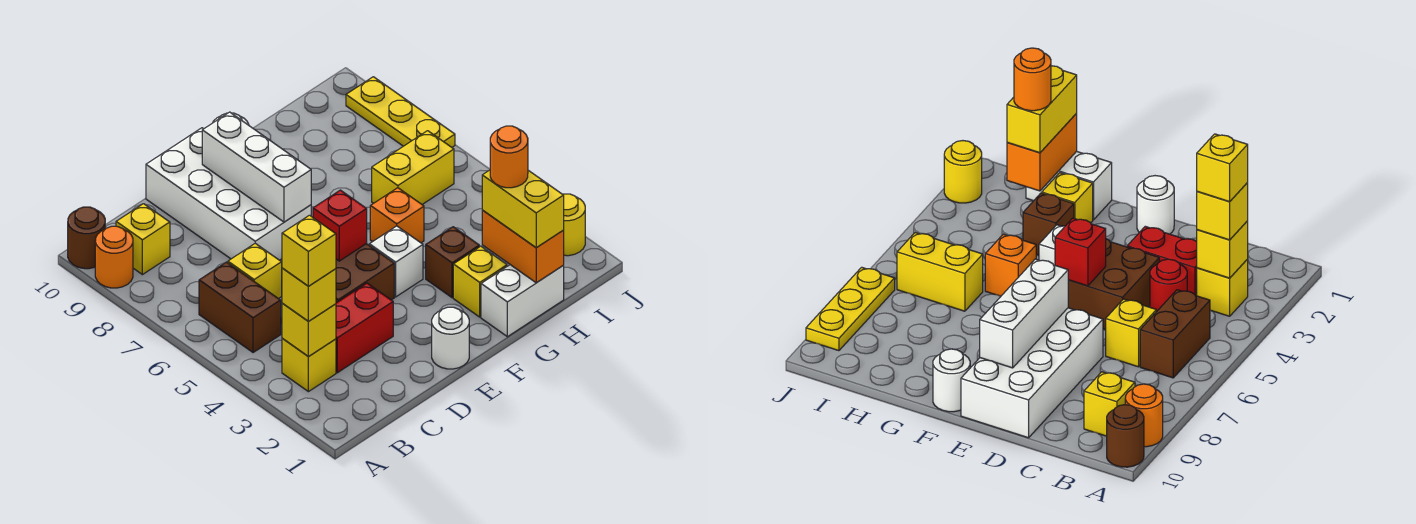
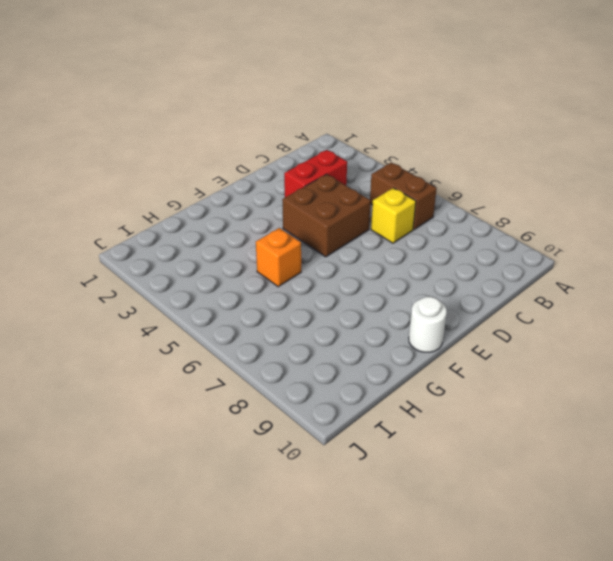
none -> orange 1x1 round brick [95,226,133,288]
none -> brown 1x1 round brick [68,207,105,269]
none -> yellow 1x1 brick [282,339,336,392]

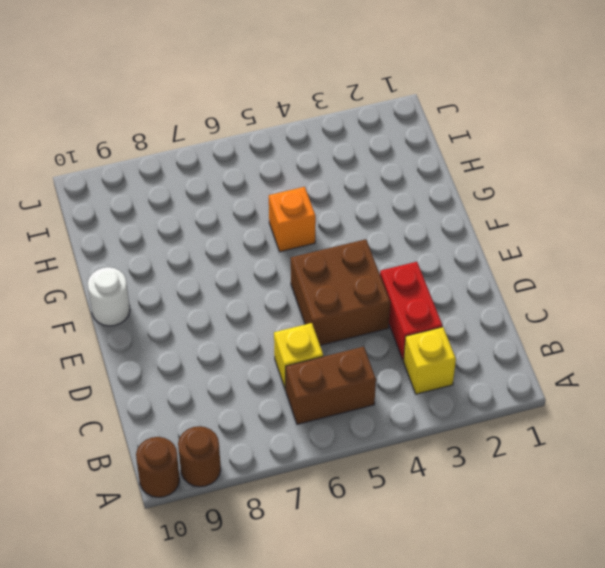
brown 1x1 round brick [178,426,221,487] -> orange 1x1 round brick [95,226,133,288]
none -> yellow 1x1 brick [116,204,170,275]
none -> red 1x1 round brick [1150,259,1187,312]
none -> white 2x4 brick [146,128,311,260]

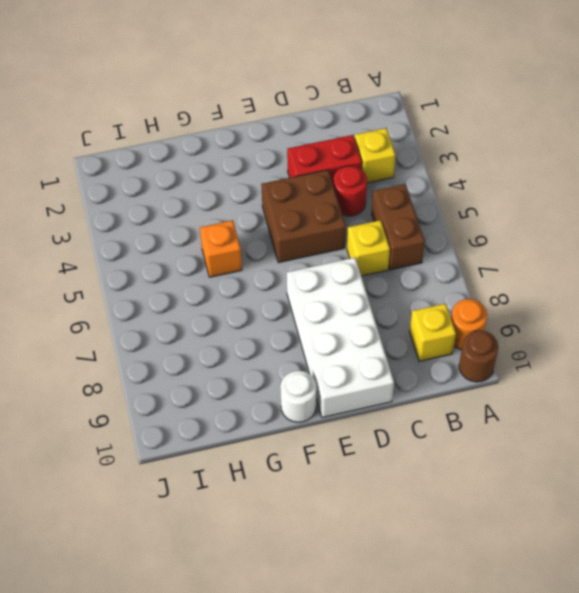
none -> white 1x1 round brick [432,307,469,369]
none -> white 1x1 brick [369,226,423,297]
none -> white 1x2 brick [481,265,564,337]

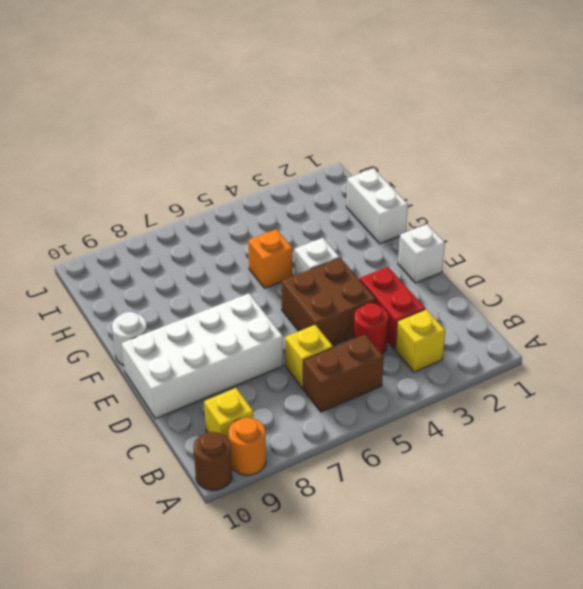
white 1x1 brick [398,224,445,283] -> white 1x1 round brick [432,307,469,369]
none -> yellow 1x1 brick [453,246,507,317]
none -> brown 1x1 brick [426,227,479,298]
none -> yellow 1x2 brick [372,131,454,204]

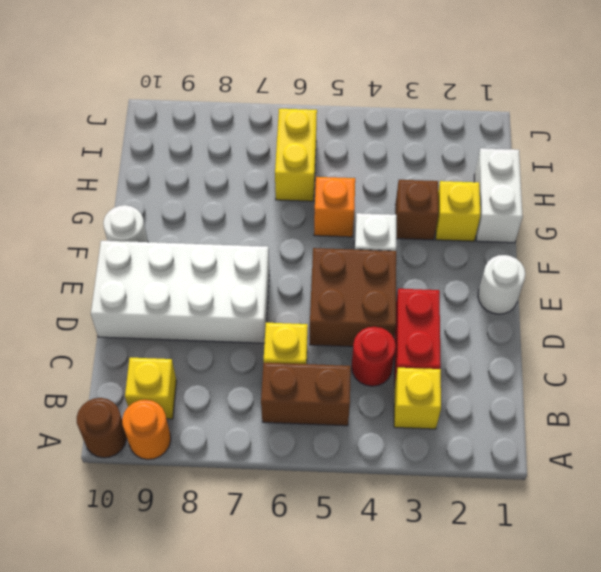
none -> yellow 1x1 round brick [563,194,585,256]
none -> yellow 1x3 plate [346,77,455,147]
none -> yellow 1x1 brick [282,303,336,357]

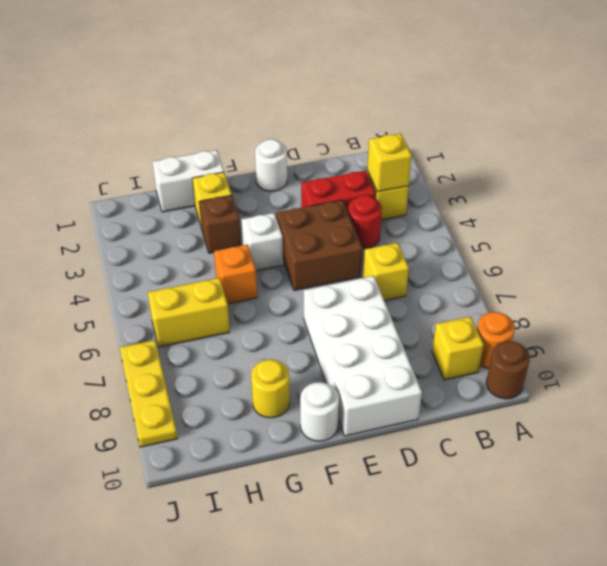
yellow 1x1 round brick [251,359,290,418] -> yellow 1x1 round brick moved to [563,194,585,256]
none -> brown 1x2 brick [199,262,281,353]
none -> red 1x1 brick [313,190,367,261]
none -> white 1x3 brick [202,112,311,222]

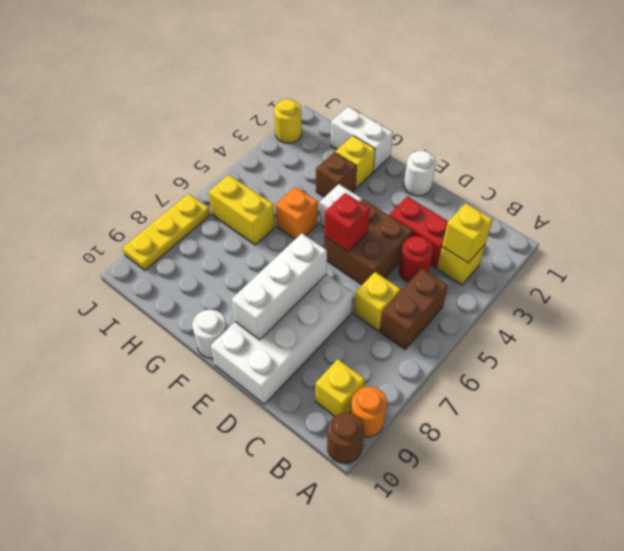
none -> orange 1x2 brick [482,210,564,283]
none -> yellow 1x1 brick [282,268,336,322]
none -> yellow 1x2 brick [482,170,564,248]

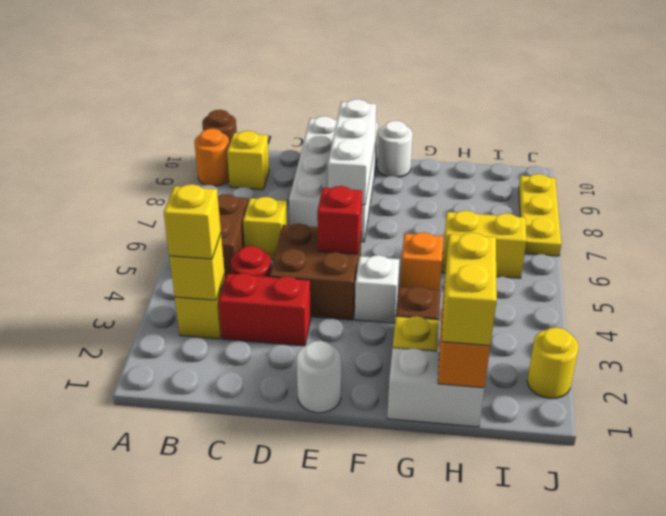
none -> yellow 1x1 brick [282,215,336,286]
none -> orange 1x1 round brick [490,126,528,188]

